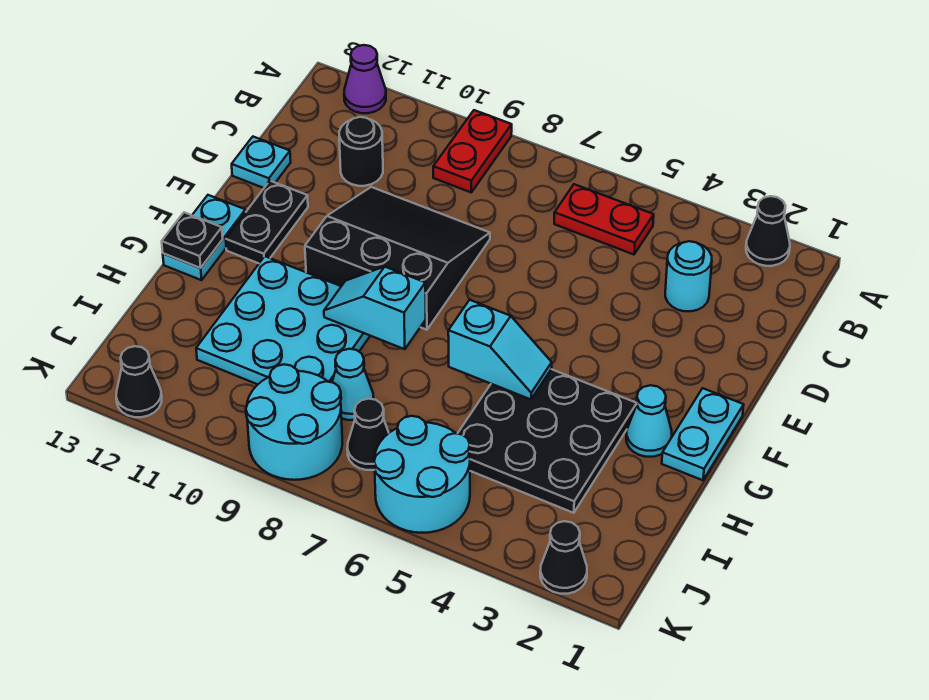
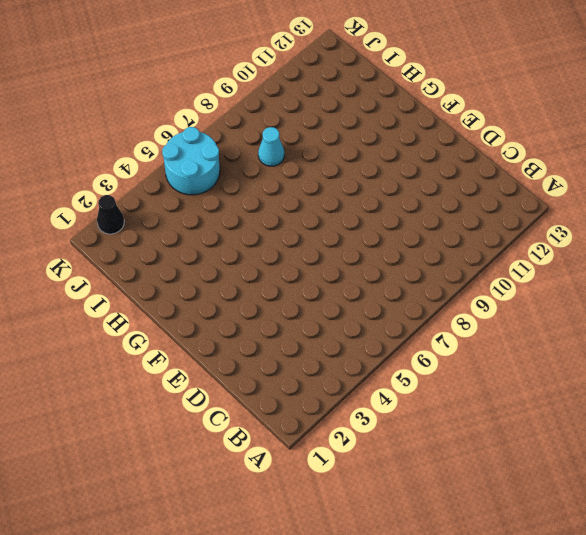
none -> black 1x1 cone [746,196,790,266]
none -> red 1x2 plate [433,110,512,192]
none -> purple 1x1 cone [344,45,386,113]

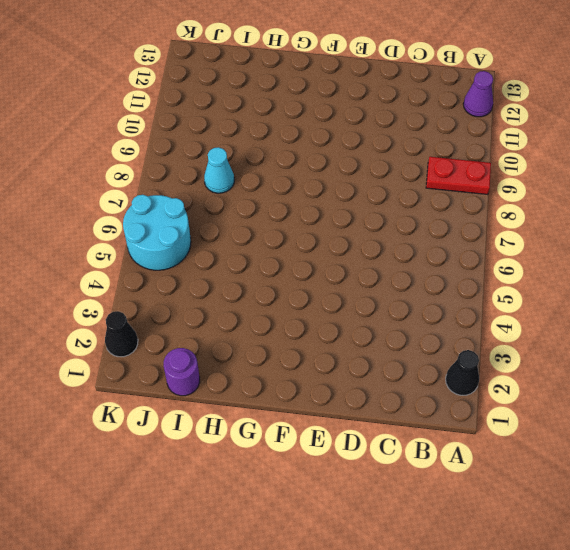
purple 1x1 round brick [164,348,200,396] -> none
none -> red 1x2 plate [554,184,654,254]
none -> cyan 1x1 round brick [665,241,712,311]
none -> black 1x1 round brick [339,117,383,186]

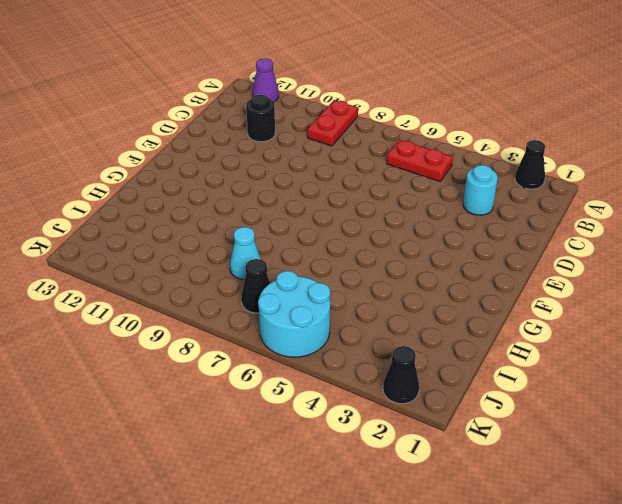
none -> black 3x3 slope [305,187,490,330]
none -> cyan 1x1 plate [232,137,291,188]
none -> black 1x2 plate [226,181,308,263]

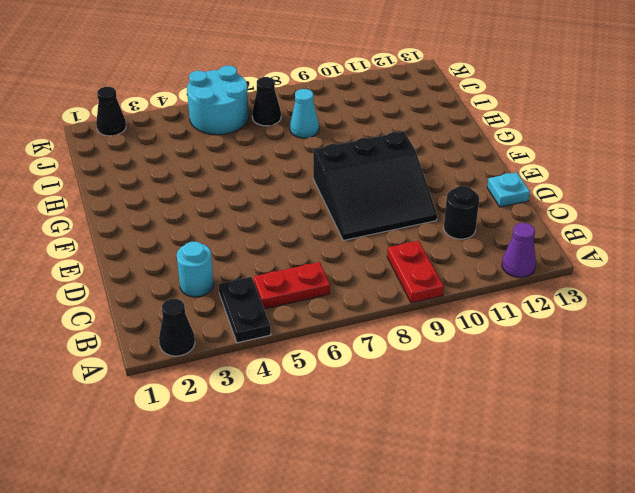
black 1x2 plate [219,277,271,343] -> black 1x2 plate moved to [226,181,308,263]
none -> cyan 1x2 plate [662,388,744,480]
none -> cyan 1x2 plate [163,195,246,280]
none -> cyan 1x1 cone [626,385,672,457]

